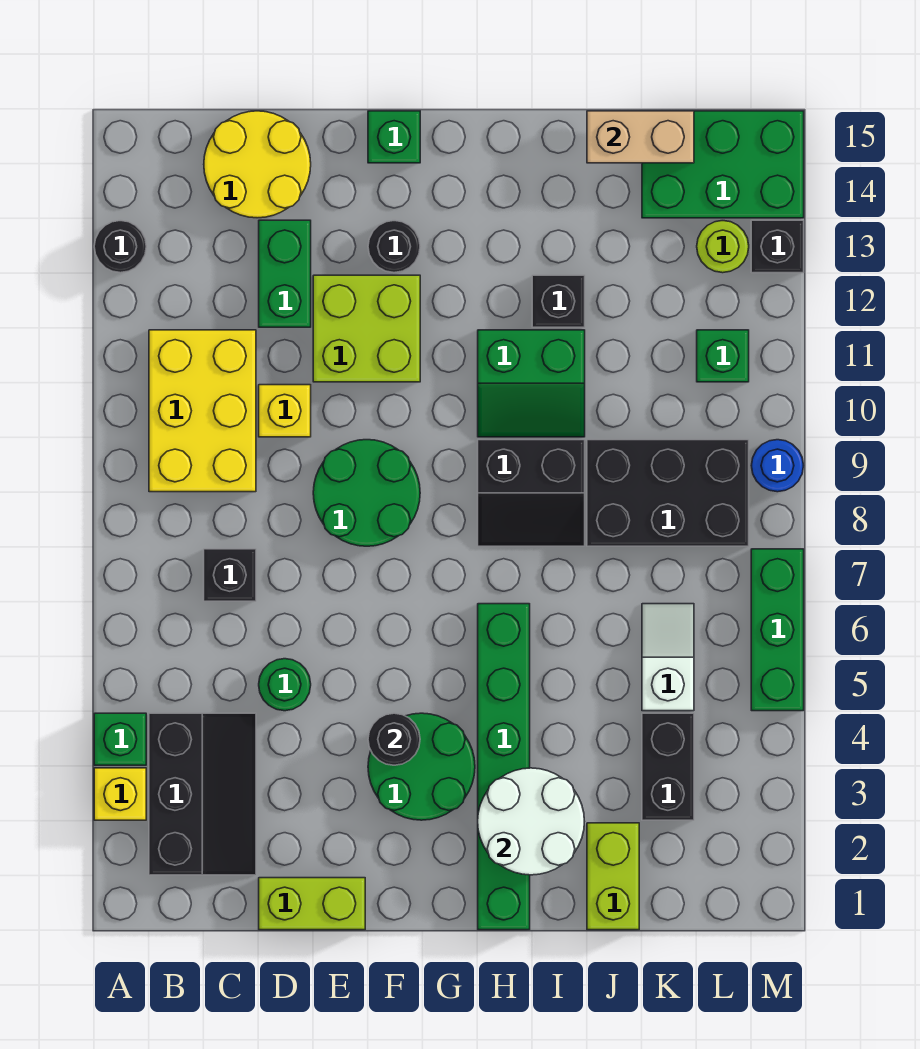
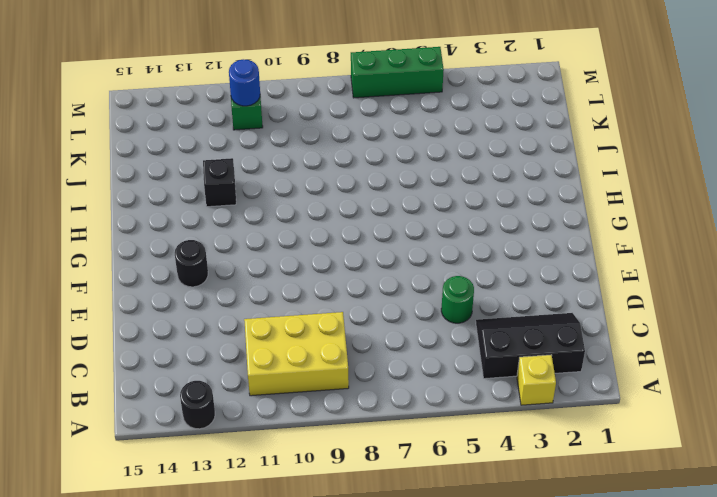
blue 1x1 round brick [229,60,260,106] -> blue 1x1 round brick moved to [751,440,804,492]
none -> green 1x1 brick [94,713,146,765]
none -> black 1x1 brick [204,549,256,601]
none -> yellow 2x2 round brick [204,111,311,218]
none -> lime 1x2 brick [259,878,365,930]

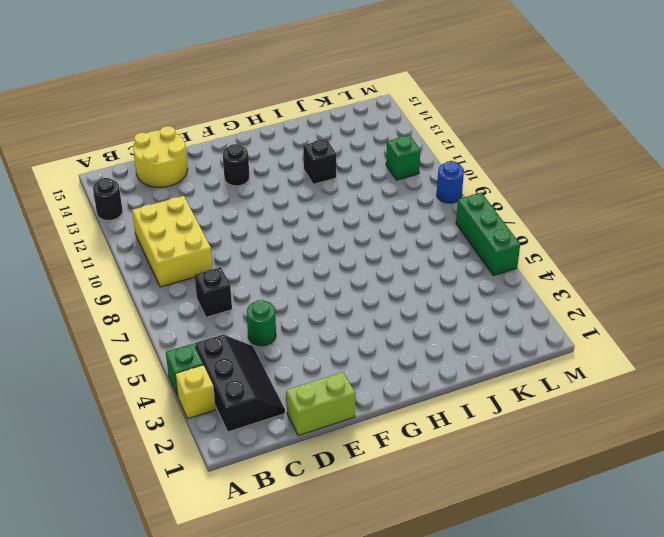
none -> yellow 1x1 brick [259,385,311,437]
none -> green 1x2 brick [259,220,311,327]
none -> green 2x2 round brick [313,440,420,546]
none -> lime 2x2 brick [313,275,420,382]

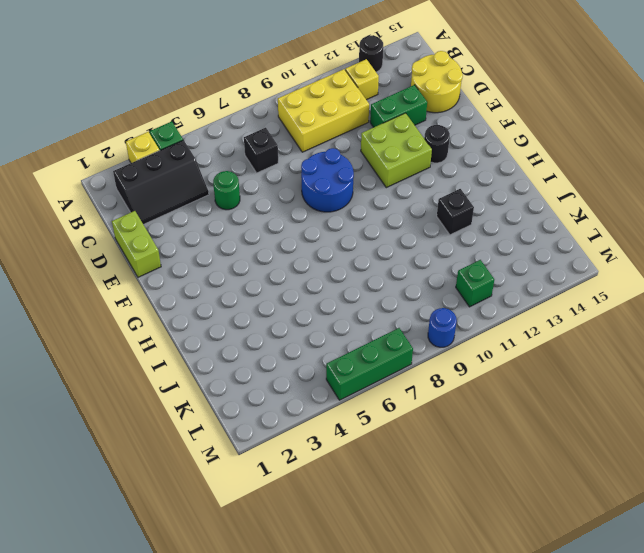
yellow 1x1 brick [345,59,379,100] -> yellow 1x1 brick moved to [259,385,311,437]
blue 2x2 round brick [301,148,354,212] -> green 2x2 round brick [313,440,420,546]
none -> green 2x2 round brick [368,713,475,820]
none -> green 1x1 brick [368,111,420,163]
none -> green 1x6 brick [478,604,530,930]
none -> black 2x2 slope [478,440,585,546]

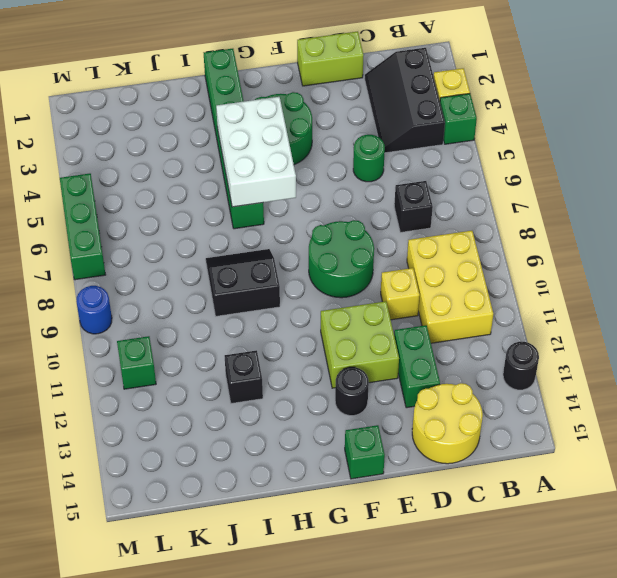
white 2x3 brick [216,97,296,207] -> none
none -> green 2x2 slope [478,330,585,437]
none -> lime 1x2 brick [587,823,639,930]
none -> black 2x3 brick [587,440,749,546]
none -> black 1x2 brick [642,713,694,820]

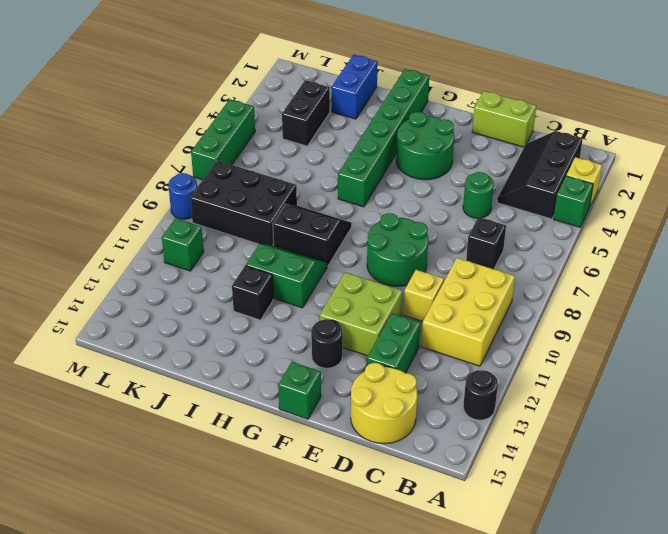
blue 1x2 brick [331,55,378,119] -> lime 1x2 brick [587,823,639,930]
none -> white 1x2 slope [642,604,694,711]
none -> green 2x3 brick [642,111,804,218]
none -> lime 1x1 round brick [697,221,749,273]
none -> black 1x1 brick [751,220,804,273]

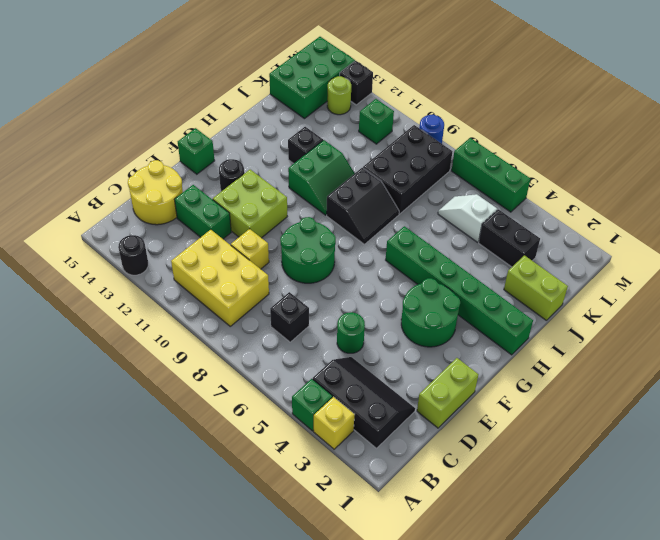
none -> black 1x1 round brick [368,713,420,765]
none -> white 2x2 round brick [478,768,584,875]
none -> tan 1x2 brick [587,111,694,163]

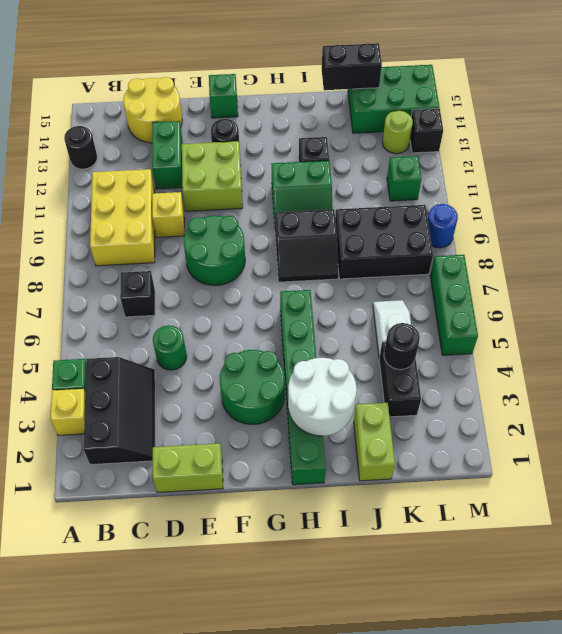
black 1x2 brick [322,43,382,90] -> tan 1x2 brick [587,111,694,163]
black 1x1 round brick [384,323,420,370] -> black 1x1 round brick moved to [368,713,420,765]

